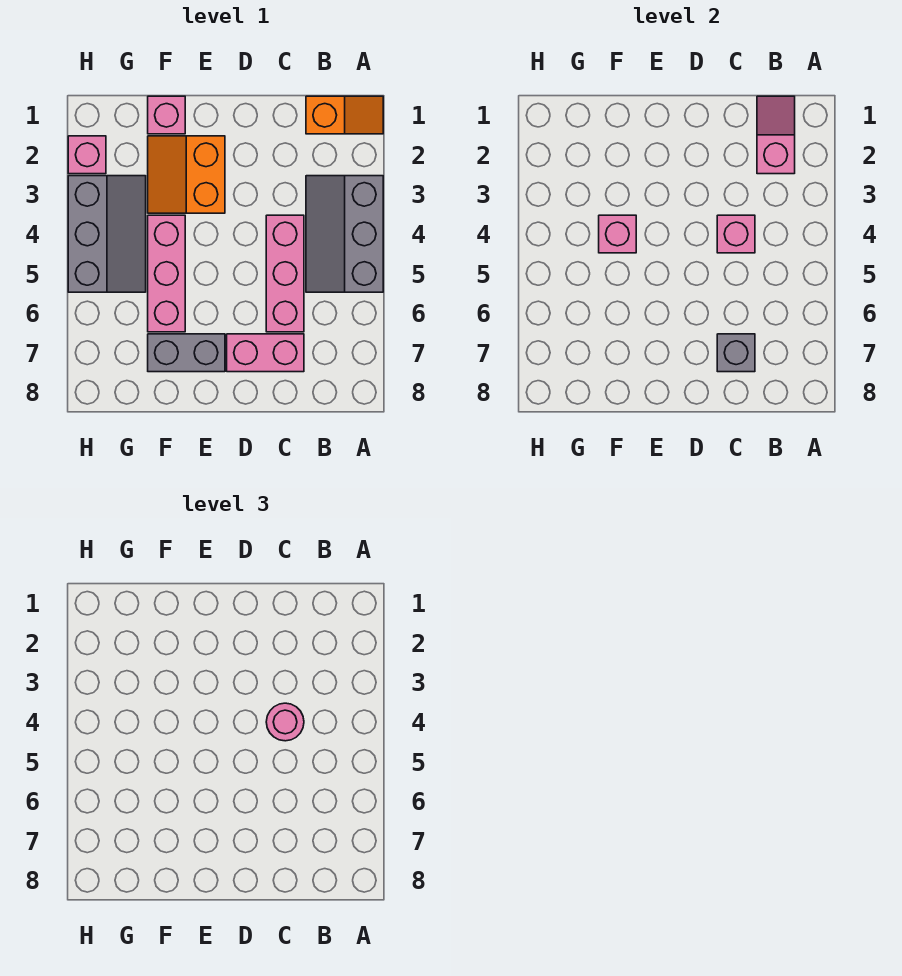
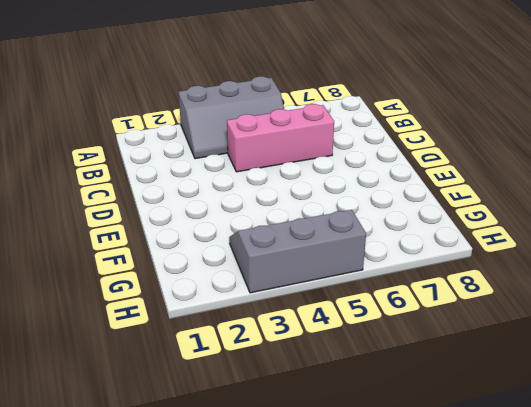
none -> orange 1x2 slope [306,96,383,134]
none -> pink 1x2 brick [227,334,304,372]
none -> orange 2x2 slope [148,136,225,213]

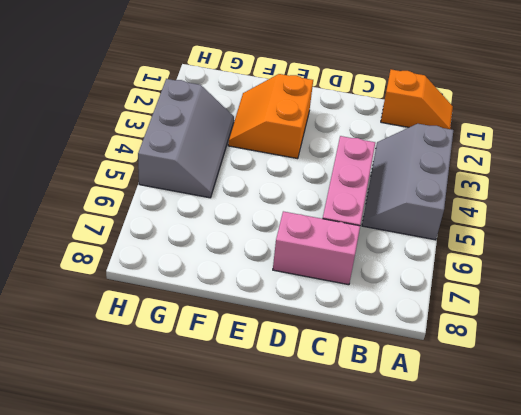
none -> grey 1x2 brick [148,334,225,372]
none -> pink 1x1 brick [148,96,185,134]
none -> pink 1x3 brick [148,215,185,332]

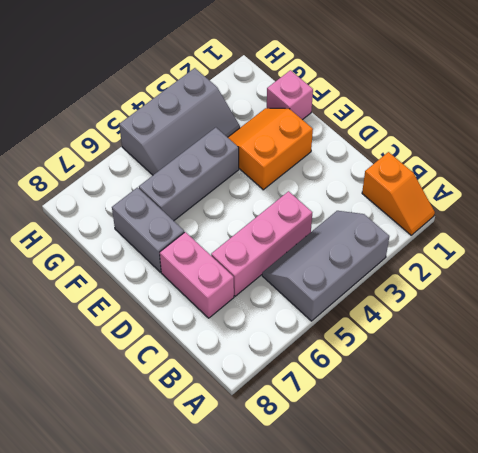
grey 1x3 brick [139,128,239,221] -> pink 1x3 brick [148,215,185,332]
none -> pink 1x1 brick [68,136,106,174]
none -> pink 1x2 slope [757,96,795,174]
none -> pink 1x1 brick [717,215,755,253]

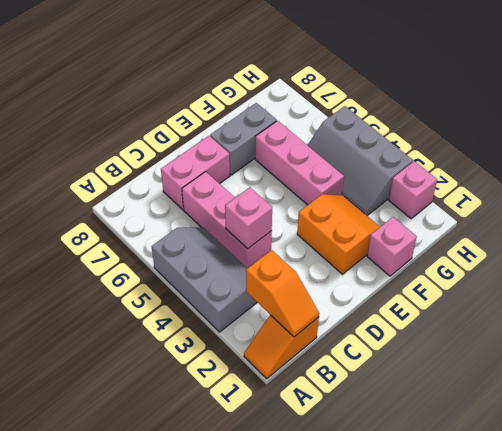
orange 1x2 slope [246,250,319,337] -> pink 1x2 slope [757,96,795,174]
none -> grey 1x1 brick [717,334,755,372]
none -> pink 1x1 brick [599,215,636,253]
none -> pink 1x1 round brick [266,703,304,741]

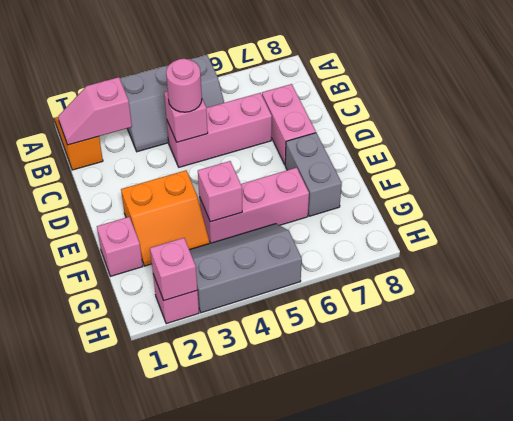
pink 1x1 brick [150,238,197,301] -> none
none -> grey 1x1 brick [717,334,755,372]

